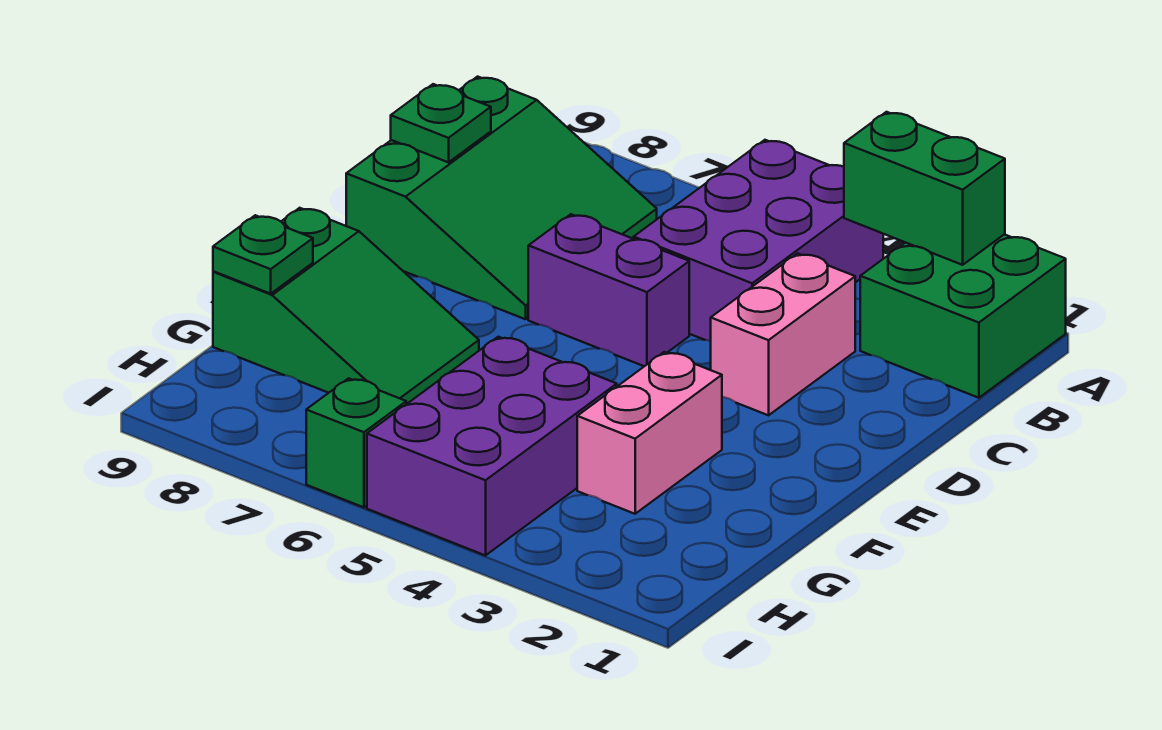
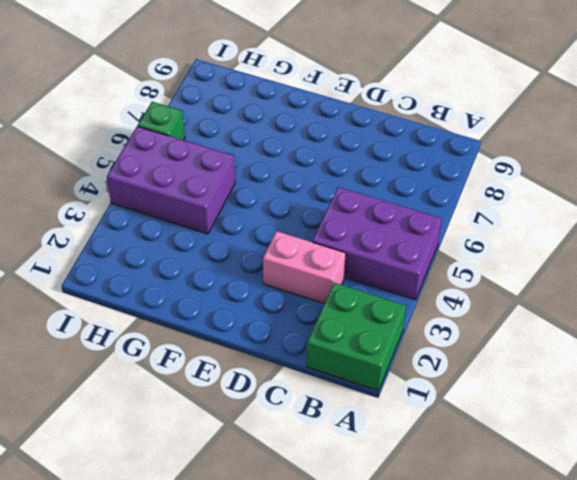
none -> green 3x3 slope [346,77,657,319]
none -> purple 1x2 brick [528,214,689,366]
none -> pink 1x2 brick [577,352,722,514]

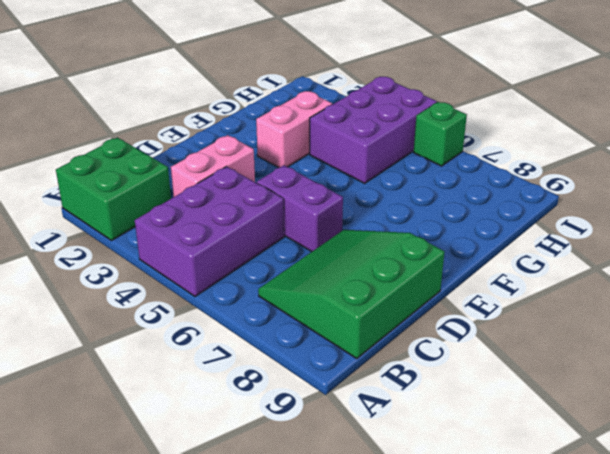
none -> green 2x3 slope [213,208,479,404]
none -> green 1x2 brick [844,112,1005,265]
none -> green 1x1 plate [391,84,491,162]

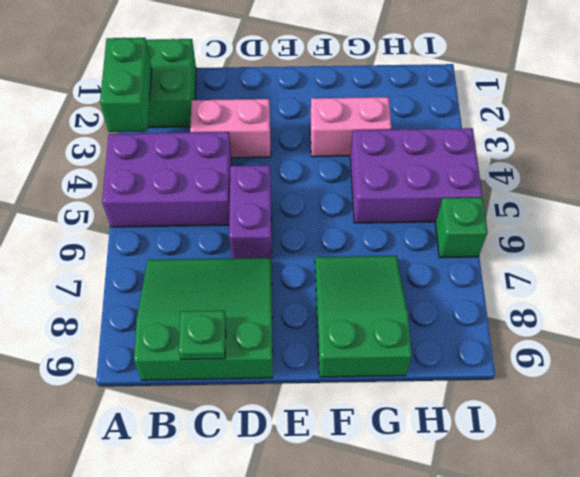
none -> green 1x1 plate [213,215,313,294]

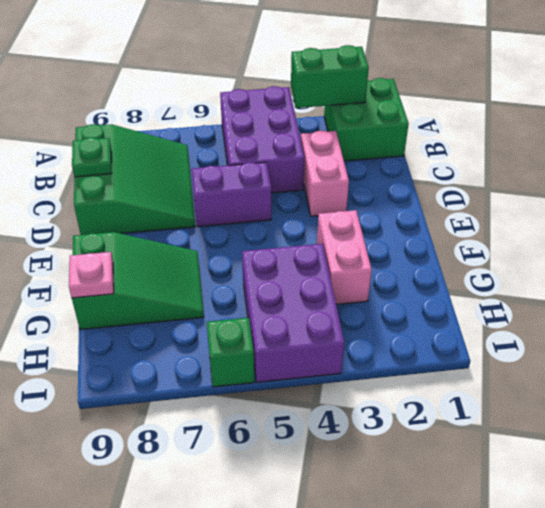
pink 1x1 plate [69,252,114,298] -> green 1x1 plate [213,215,313,294]

